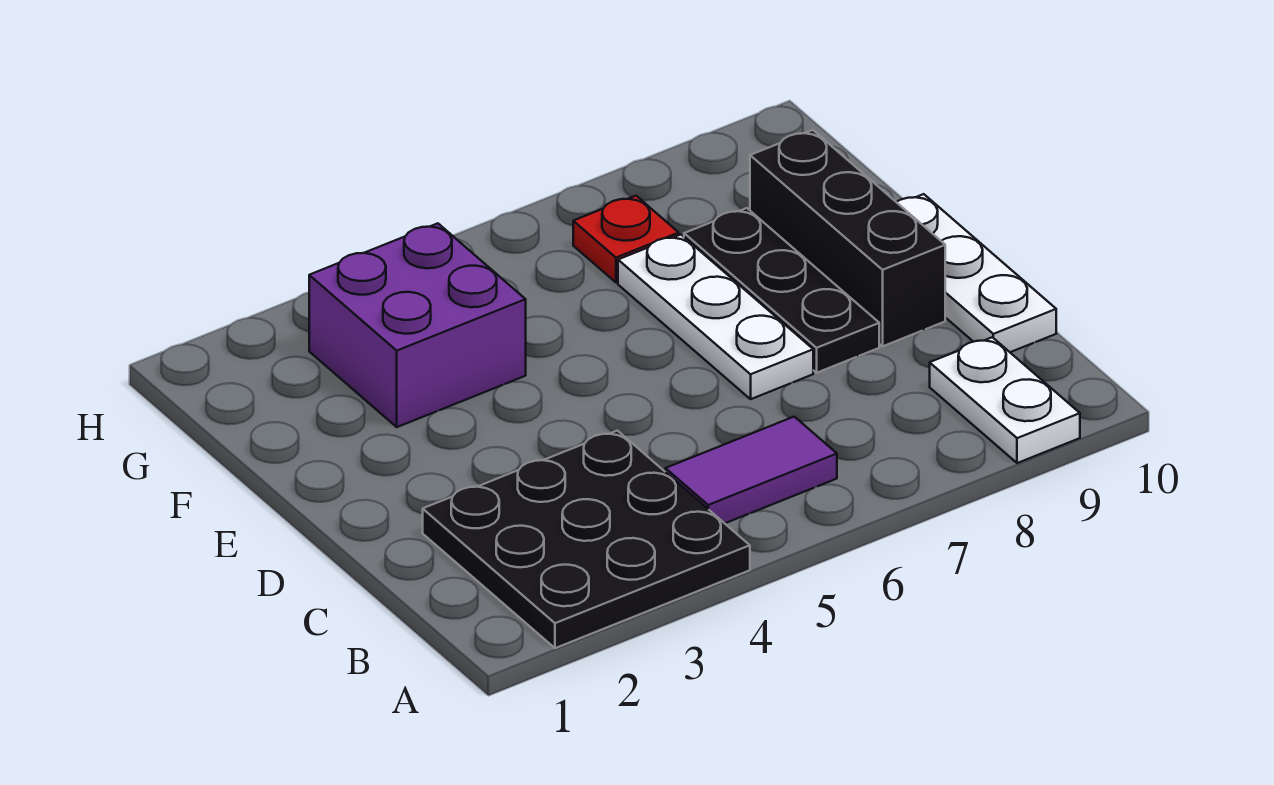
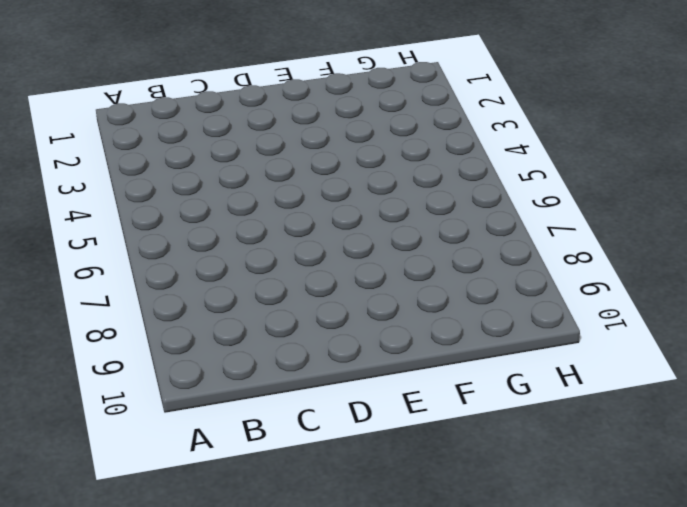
none -> black 3x3 plate [423,431,750,648]
none -> white 1x2 plate [930,337,1080,463]

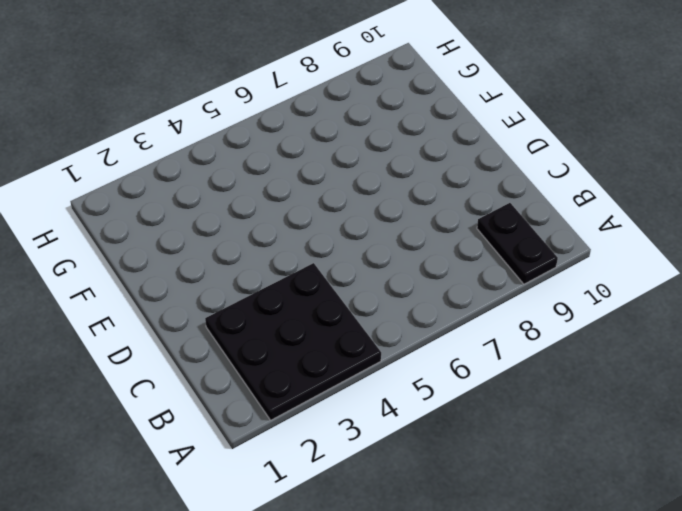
black 1x2 plate [477,203,558,284] -> white 1x2 plate [930,337,1080,463]
none -> purple 1x2 tile [665,417,837,523]
none -> white 1x3 plate [897,194,1056,352]

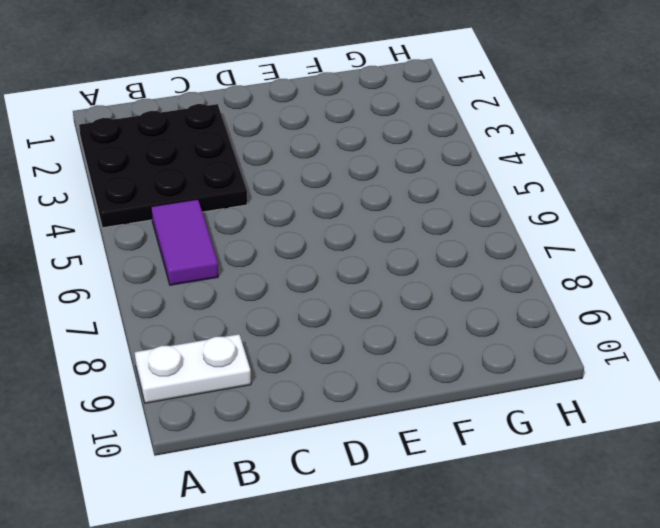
none -> white 1x3 plate [897,194,1056,352]
none -> white 1x3 plate [618,235,813,399]

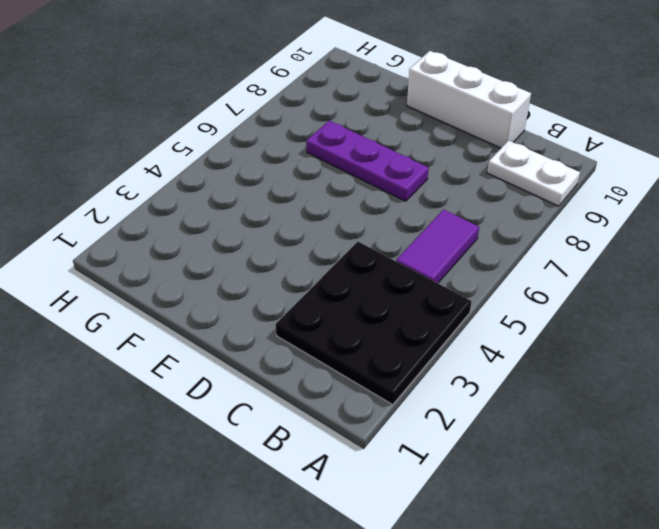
white 1x3 brick [407,51,531,148] -> white 1x3 plate [897,194,1056,352]
purple 1x3 plate [306,121,429,201] -> white 1x3 plate [618,235,813,399]
none -> black 1x3 plate [684,208,879,373]
none -> black 1x3 brick [750,130,945,346]

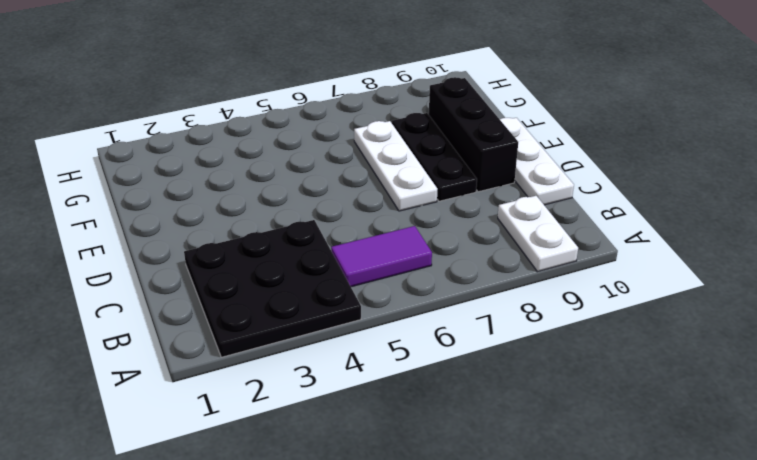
none -> purple 2x2 brick [309,223,526,427]
none -> red 1x1 plate [573,196,679,282]

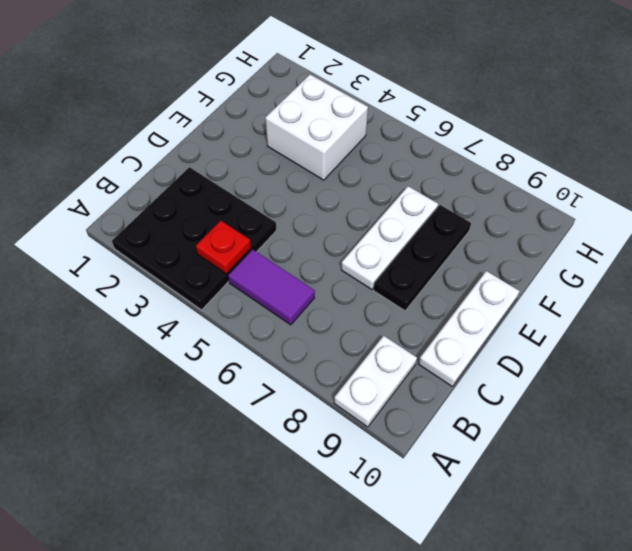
red 1x1 plate [196,221,251,274] -> red 1x1 plate moved to [573,196,679,282]
white 2x2 brick [265,75,368,180] -> purple 2x2 brick [309,223,526,427]
none -> black 1x3 brick [750,130,945,346]

